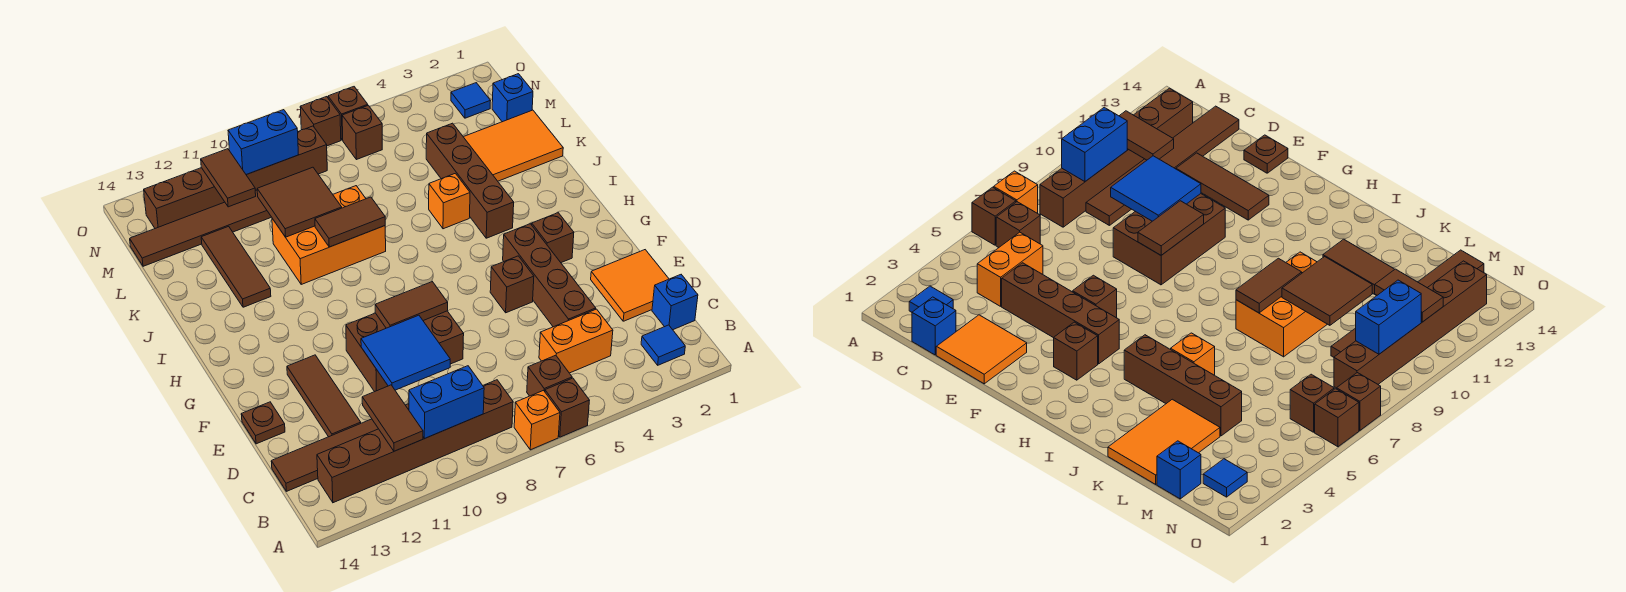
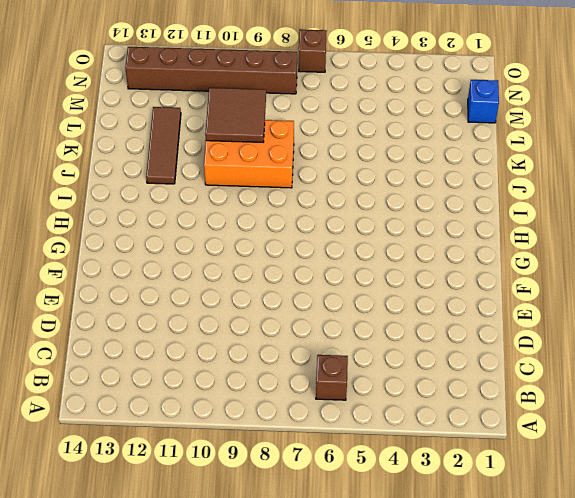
none -> brown 1x1 brick [545,378,590,437]
none -> orange 1x1 brick [514,391,560,450]
none -> blue 1x1 tile [641,325,685,365]
none -> brown 1x6 brick [317,380,513,503]

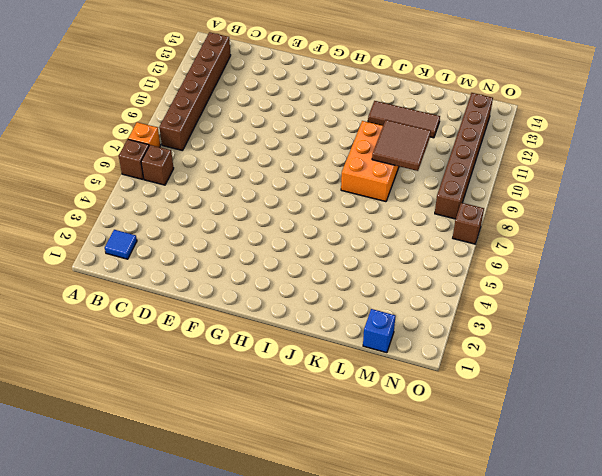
none -> blue 1x1 brick [652,275,698,330]
none -> orange 1x2 brick [539,309,613,373]
none -> brown 1x6 tile [271,404,409,491]
none -> orange 2x2 tile [591,250,669,321]

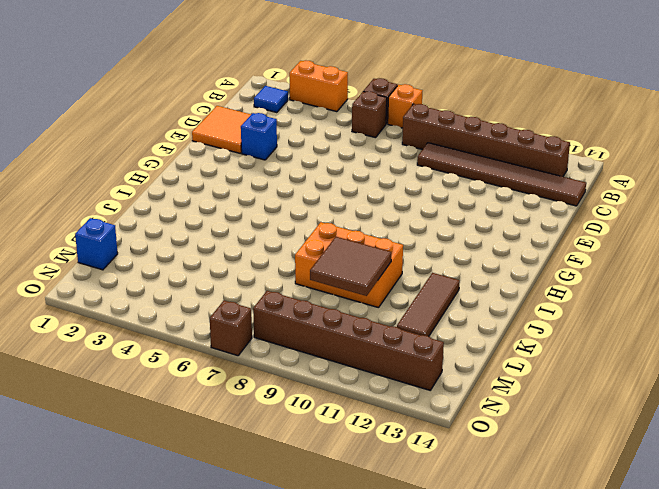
orange 1x2 brick [289,61,348,112] -> orange 1x2 brick moved to [539,309,613,373]
blue 1x1 brick [241,113,277,160] -> blue 1x1 brick moved to [652,275,698,330]
none -> brown 1x4 brick [503,224,596,327]
none -> brown 1x3 tile [287,355,361,437]
none -> brown 2x3 brick [346,311,464,392]
none -> brown 1x1 plate [241,402,285,444]

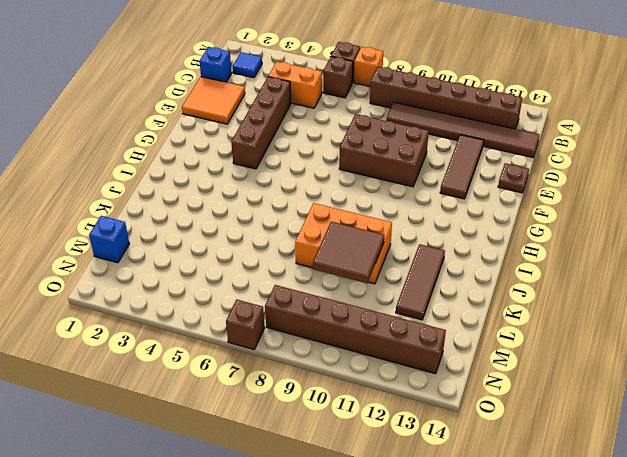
none -> brown 1x1 brick [490,256,534,313]
none -> brown 1x1 brick [532,213,574,263]
none -> brown 1x4 brick [426,123,514,238]
none -> orange 1x1 brick [429,173,470,229]

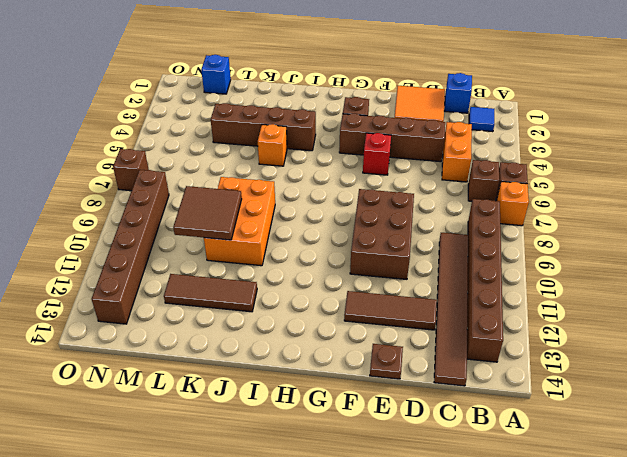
red 1x1 brick [363,133,391,175] -> brown 1x1 brick [490,256,534,313]
none -> orange 2x3 tile [464,110,563,181]
none -> brown 1x6 tile [130,190,271,266]
none -> blue 1x1 tile [451,83,490,118]
none -> brown 1x1 brick [342,105,382,160]

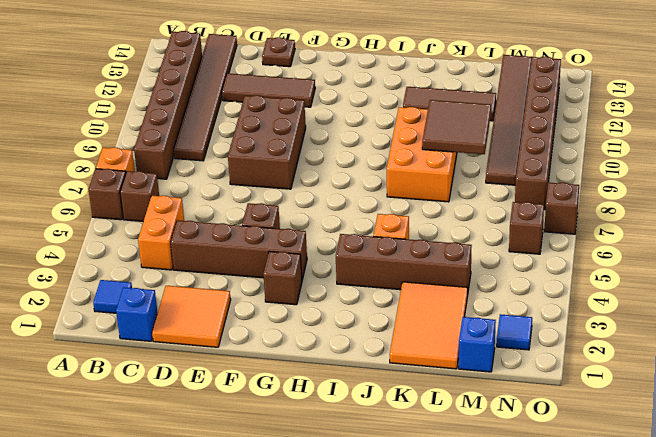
none -> brown 1x1 brick [328,87,368,140]
none -> blue 1x2 brick [409,366,484,438]
none -> brown 1x2 tile [362,385,423,451]
none -> blue 2x2 tile [361,315,450,390]

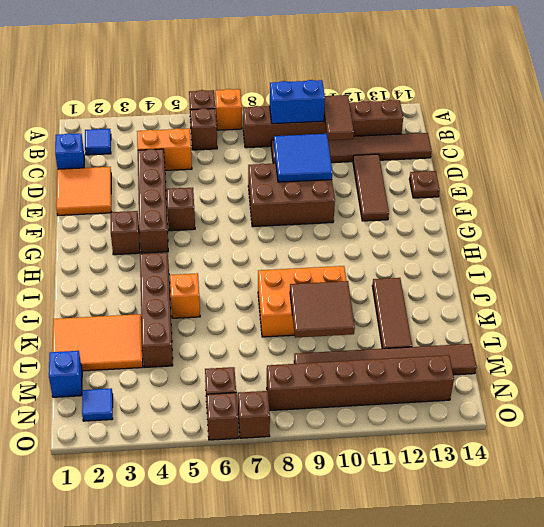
none -> brown 1x2 tile [375,282,448,328]
none -> brown 1x2 tile [315,197,385,247]
none -> brown 1x2 tile [201,149,256,207]
none -> blue 1x2 brick [228,110,299,175]

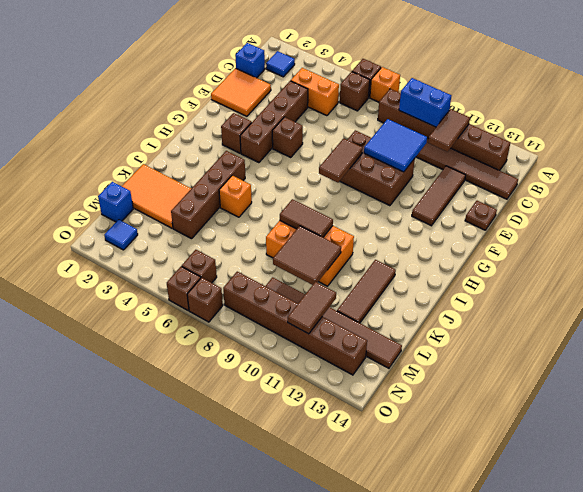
brown 1x2 tile [319,138,363,183] -> brown 1x2 tile turned to [375,282,448,328]
none -> blue 1x2 brick [228,110,299,175]

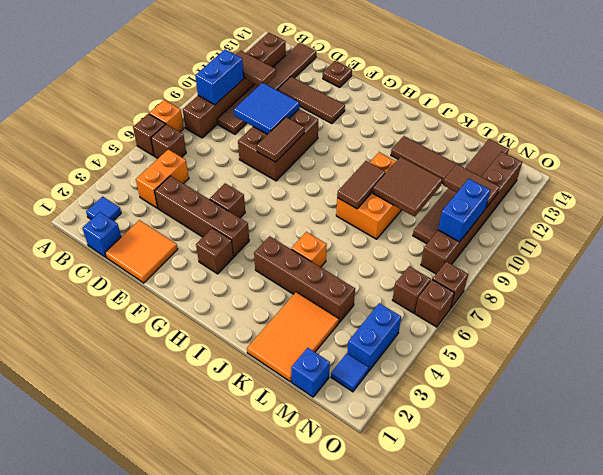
blue 1x2 brick [347,303,401,371] -> none

